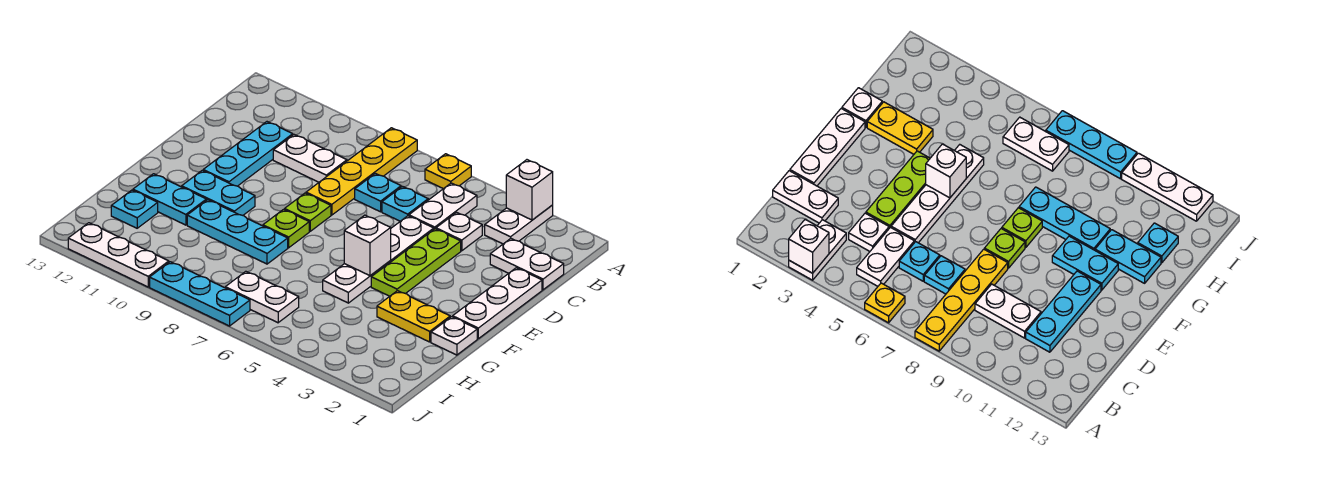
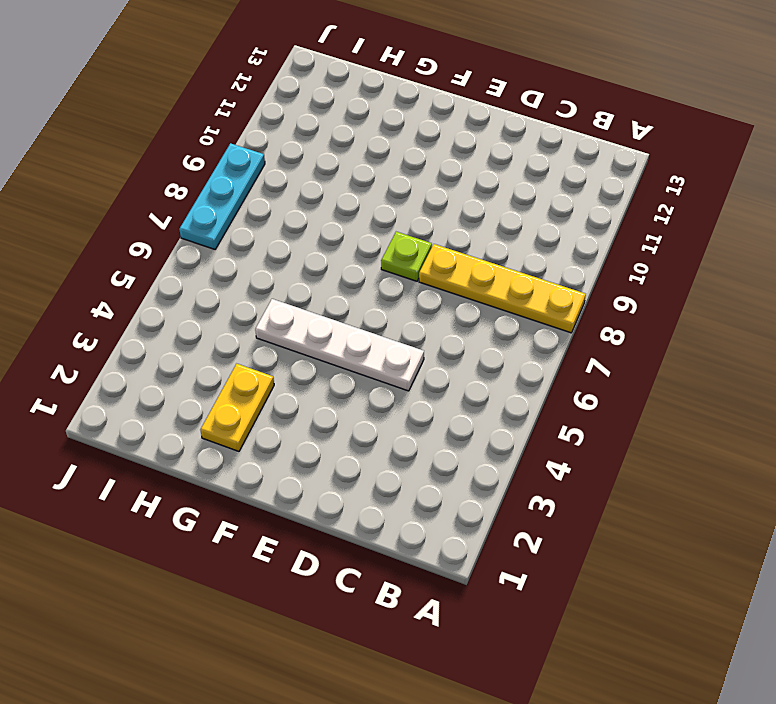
none -> white 1x2 plate [485,205,553,244]
none -> yellow 1x1 plate [425,154,471,189]
none -> white 1x2 plate [409,183,477,229]

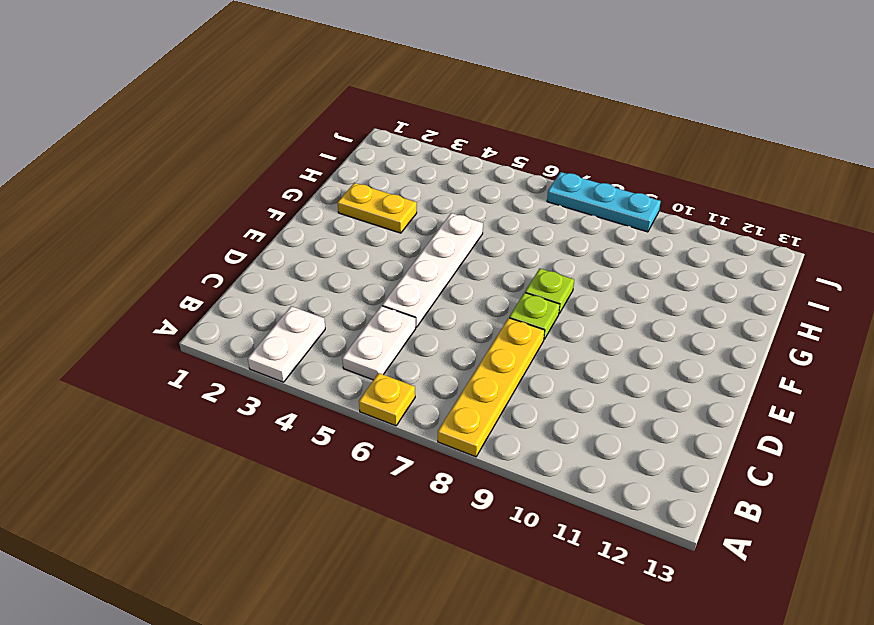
none -> white 1x2 plate [490,239,564,290]
none -> white 1x1 plate [436,212,482,251]
none -> cyan 1x1 plate [382,186,428,221]

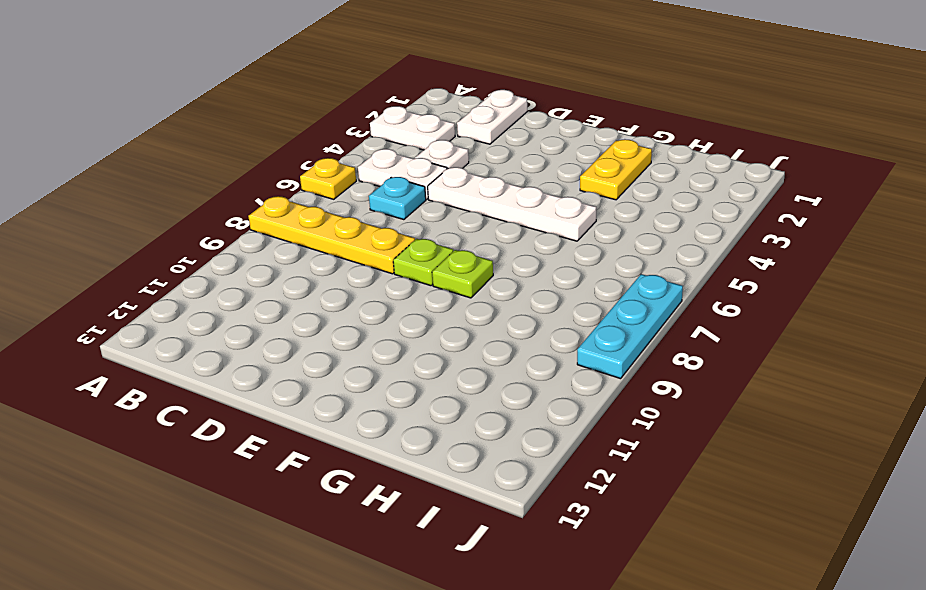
none -> cyan 1x1 plate [355,173,401,212]
none -> white 1x2 plate [273,135,347,182]
none -> cyan 1x3 plate [203,122,293,186]

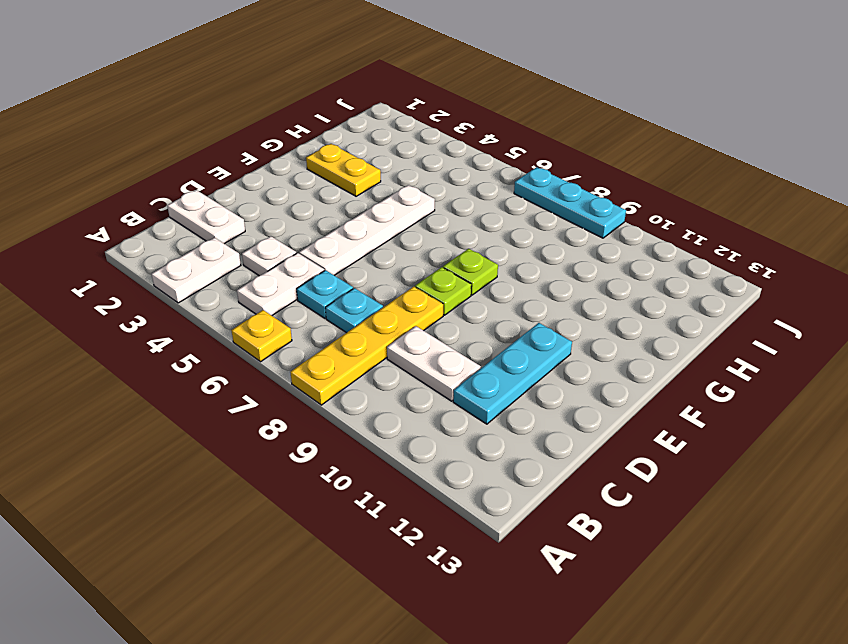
none -> white 1x3 plate [453,268,542,339]
none -> lime 1x3 plate [371,229,461,296]
none -> cyan 1x2 plate [182,170,255,215]

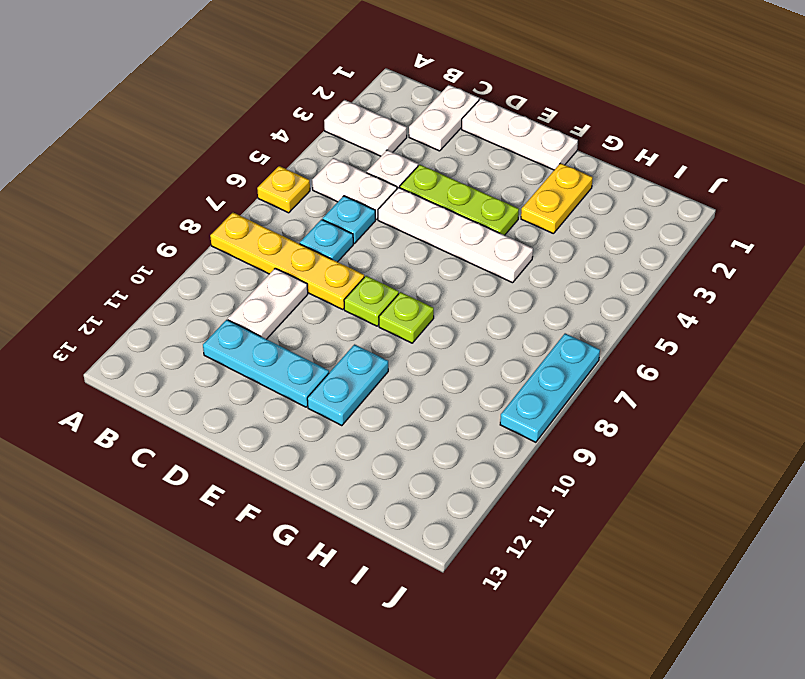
none -> white 1x1 plate [431,317,477,355]
none -> cyan 1x3 plate [187,200,288,264]
none -> cyan 1x2 plate [133,174,206,225]

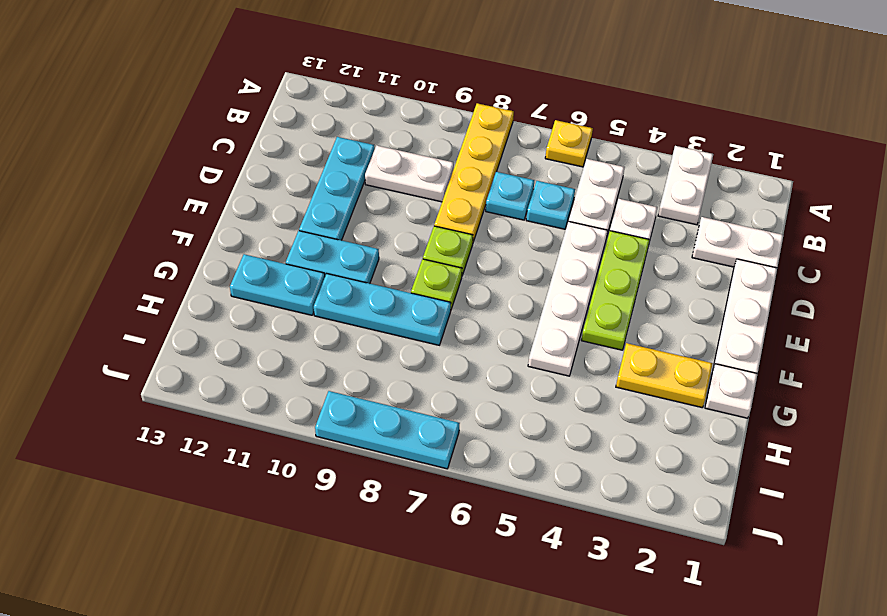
none -> cyan 1x1 plate [111,190,158,228]
none -> white 1x2 plate [225,271,299,323]
none -> white 1x3 plate [68,223,169,287]

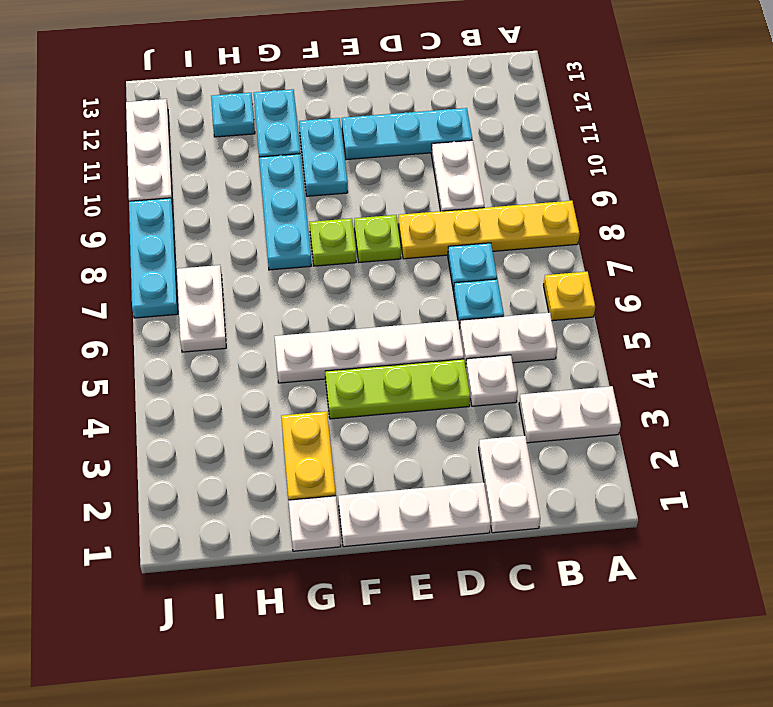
none -> white 1x1 brick [506,160,553,220]
none -> white 1x1 brick [344,215,391,276]

